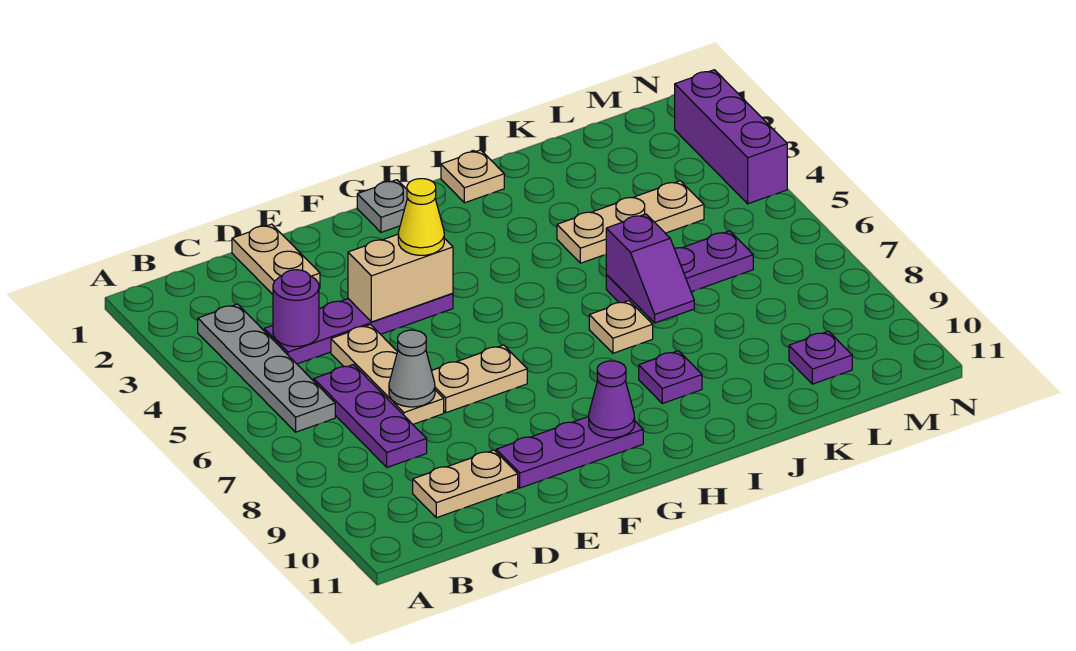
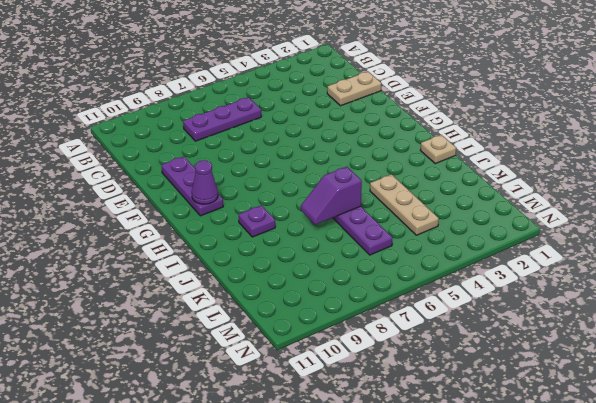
none -> grey 1x4 plate [198,304,335,432]
none -> purple 1x4 plate [264,293,453,364]
none -> tan 1x2 plate [413,450,518,518]

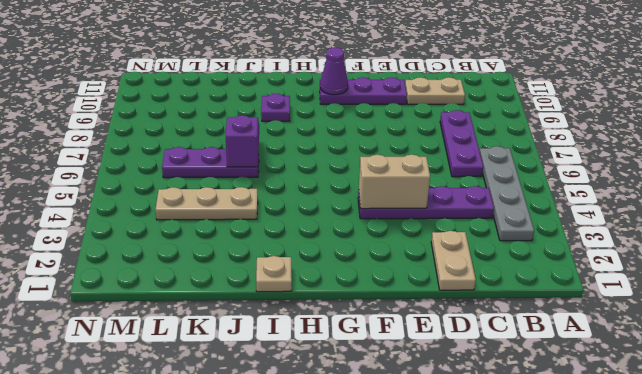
none -> tan 1x3 plate [331,325,444,424]
none -> tan 1x2 plate [432,345,527,413]
none -> grey 1x1 plate [357,180,407,232]

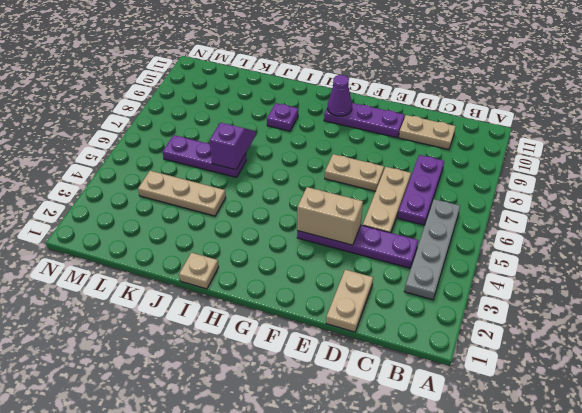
none -> grey 1x1 plate [357,180,407,232]
none -> tan 1x1 plate [589,301,653,353]
none -> purple 1x1 plate [789,331,852,384]

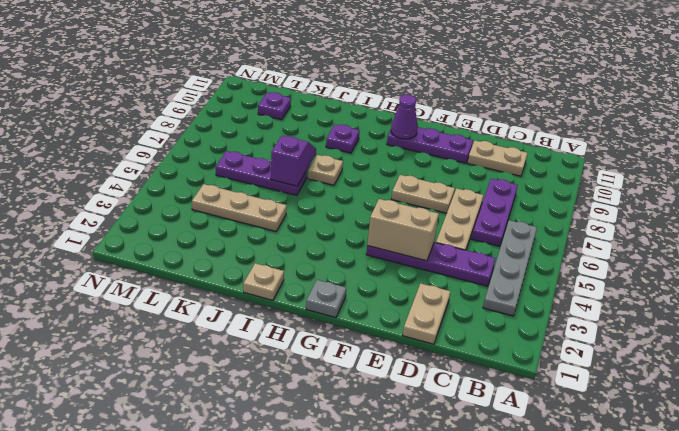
none -> purple 1x3 brick [675,70,787,204]
none -> purple 1x1 round brick [273,270,319,347]
none -> grey 1x1 cone [389,330,435,407]

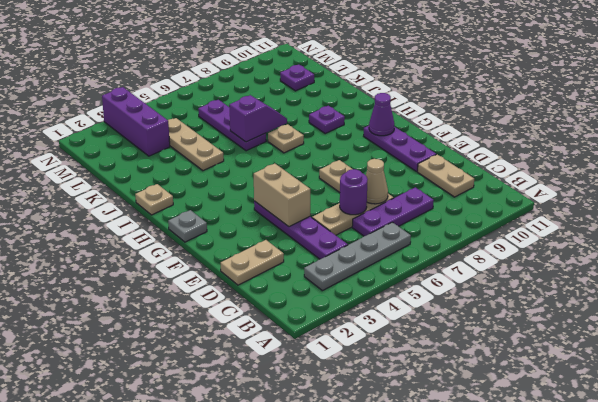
purple 1x1 round brick [340,169,368,215] -> purple 1x1 round brick moved to [273,270,319,347]
tan 1x1 cone [366,159,388,204] -> grey 1x1 cone [389,330,435,407]
purple 1x3 brick [102,87,170,156] -> purple 1x3 brick turned to [675,70,787,204]
none -> yellow 1x1 cone [398,179,444,255]

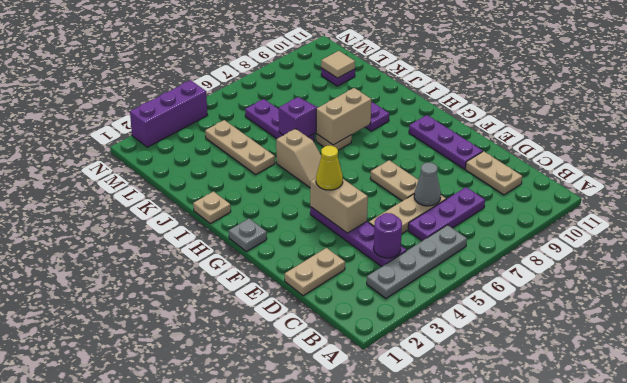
tan 1x2 slope [276,129,321,187] -> none
tan 1x2 brick [316,88,371,145] -> none
tan 1x1 tile [321,51,355,78] -> none
none -> purple 1x1 cone [589,361,635,438]

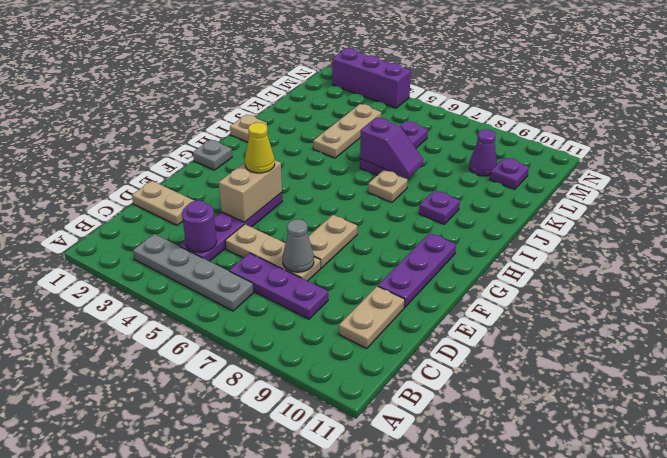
purple 1x1 cone [469,130,497,176] -> purple 1x1 cone moved to [589,361,635,438]

